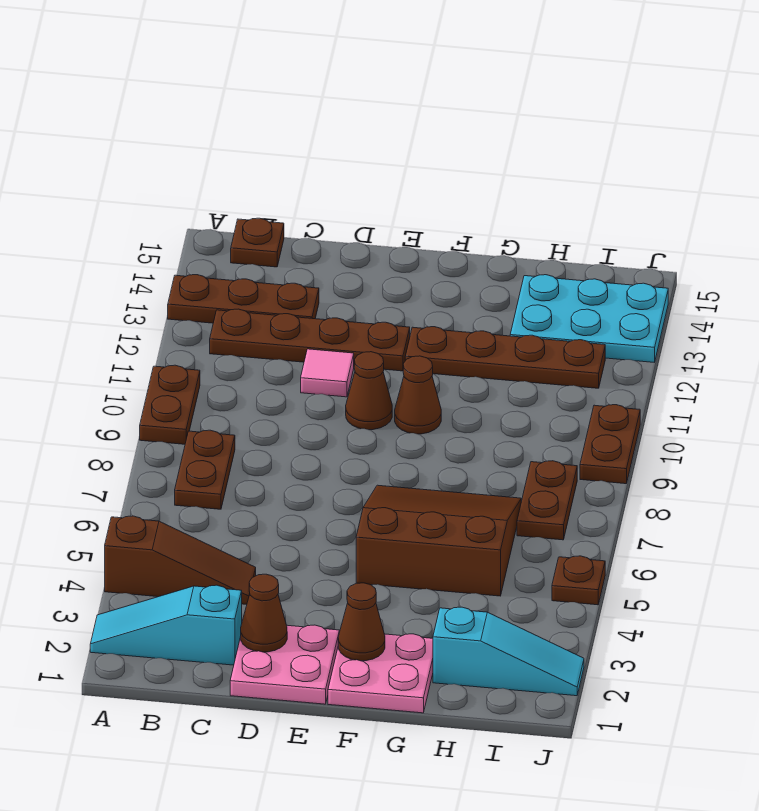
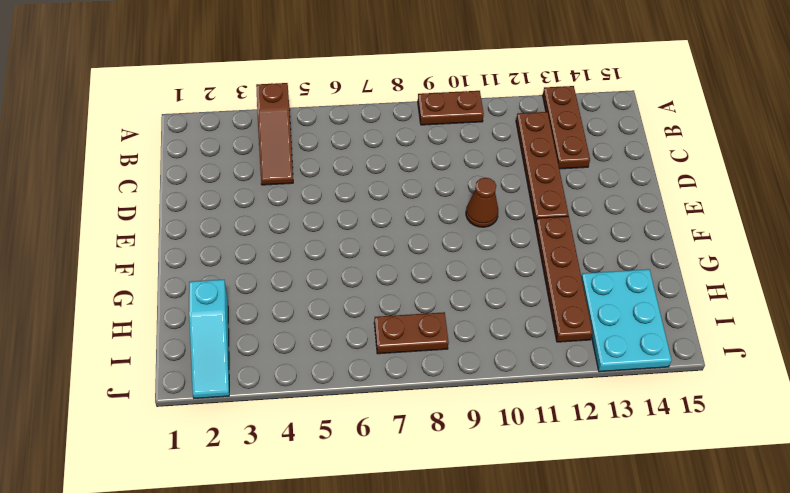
none -> cyan 1x3 slope [90,585,242,665]
none -> brown 1x2 plate [175,430,235,509]
none -> brown 1x1 plate [231,218,284,267]

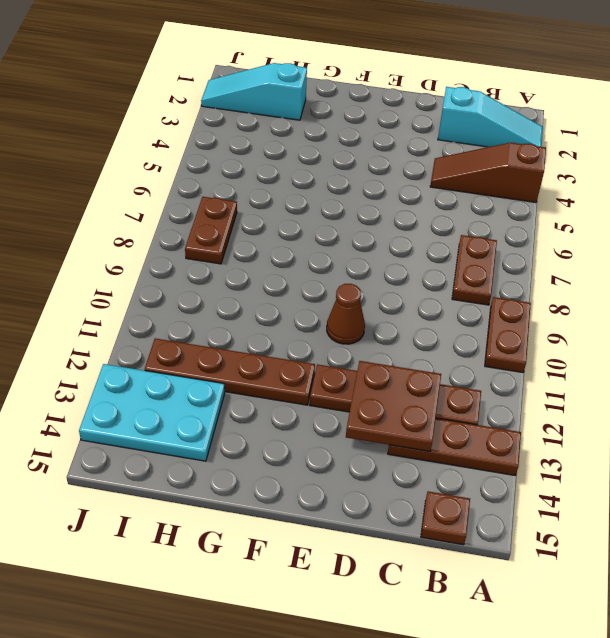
brown 2x2 plate [346,361,441,451] -> none
none -> pink 2x2 plate [230,625,339,704]
none -> pink 1x1 tile [301,349,354,397]
none -> pink 2x2 plate [328,634,433,713]

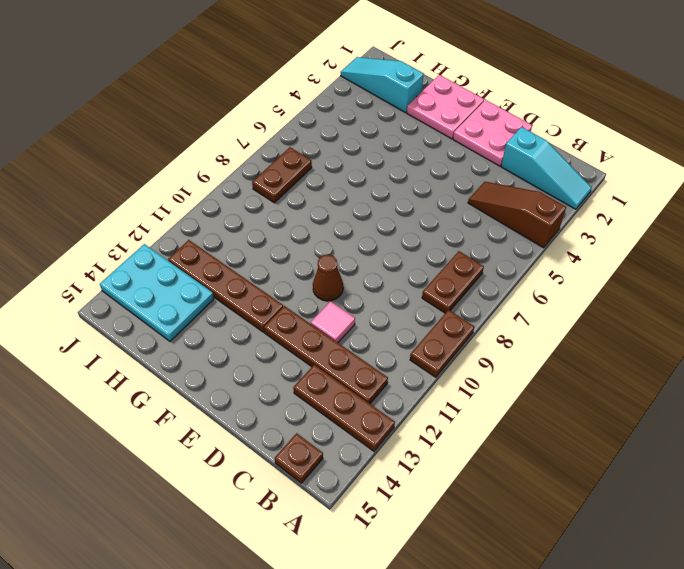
none -> brown 3x3 slope [356,485,521,596]
none -> brown 1x1 cone [395,356,441,434]
none -> brown 1x1 plate [552,556,605,605]

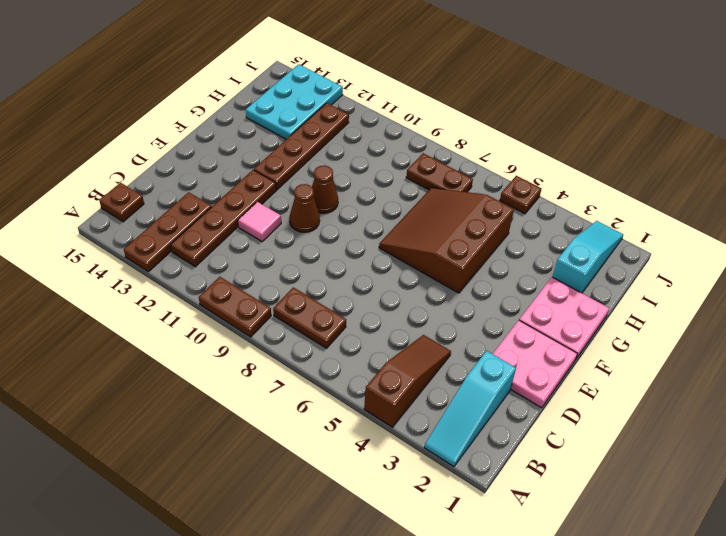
none -> brown 1x2 plate [580,405,640,484]
none -> brown 1x1 cone [241,574,287,652]
none -> brown 1x1 cone [338,583,385,661]

